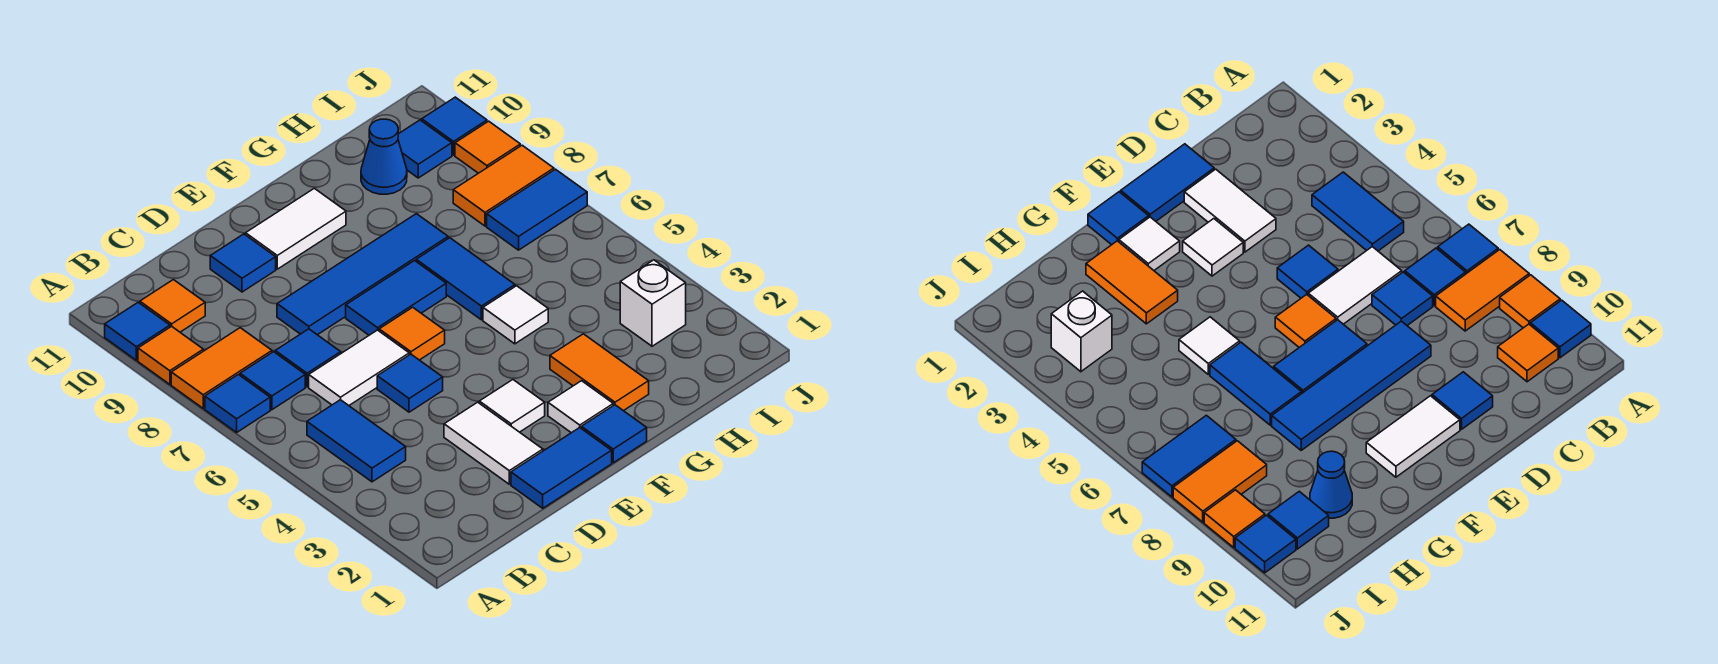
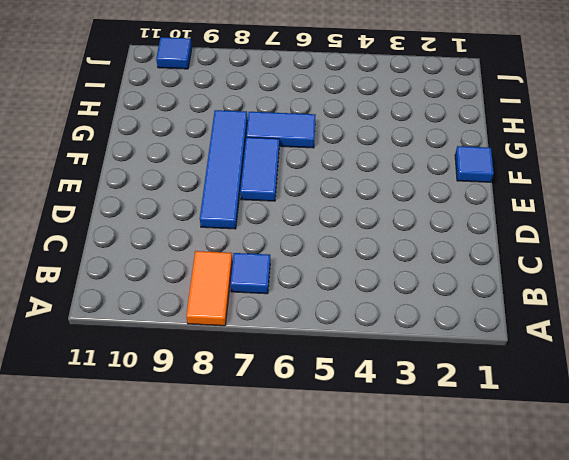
none -> blue 1x1 tile [205,375,270,432]
none -> orange 1x1 tile [138,326,203,384]
none -> blue 1x1 tile [105,302,170,360]
none -> blue 1x2 tile [307,400,406,482]

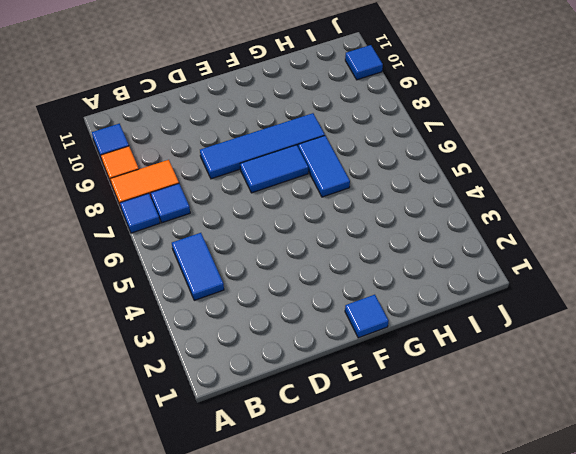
none -> orange 1x1 tile [140,280,205,332]
none -> white 1x2 tile [309,330,409,405]
none -> blue 1x1 tile [275,329,341,387]
none -> blue 1x2 tile [511,428,612,508]

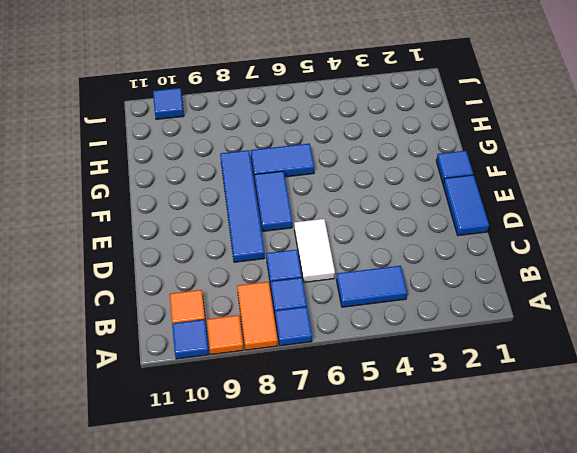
none -> white 1x2 tile [444,402,543,484]
none -> blue 1x1 tile [377,354,443,412]
none -> blue 1x1 tile [210,234,276,292]
none -> white 1x1 tile [479,380,545,432]

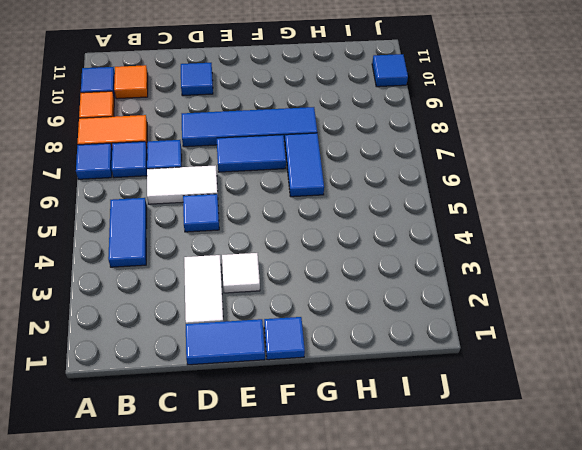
none -> orange 1x1 tile [379,307,445,360]
none -> white 1x2 tile [246,188,346,269]
none -> white 1x1 tile [548,381,613,433]
none -> orange 1x2 tile [550,334,649,411]

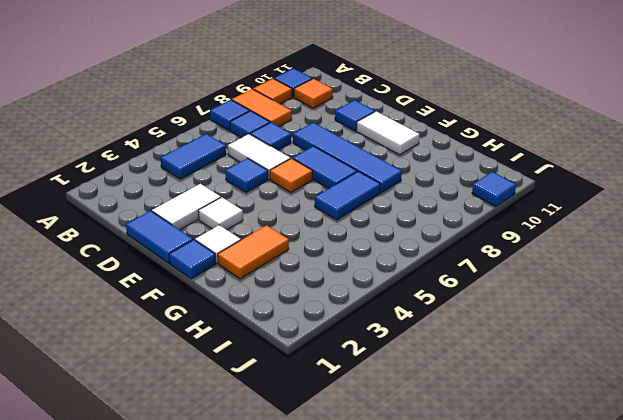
none -> white 1x1 tile [483,286,548,344]
none -> blue 1x1 cone [361,119,407,194]
none -> white 1x1 brick [620,260,686,346]
none -> blue 1x2 tile [487,169,587,250]

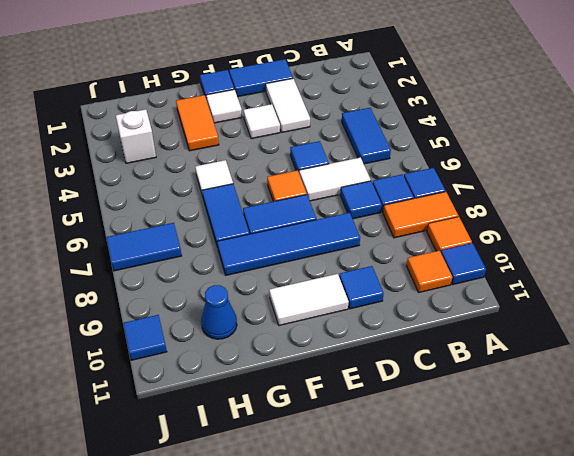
none -> orange 1x2 tile [453,145,554,226]
none -> blue 1x1 tile [398,120,452,178]
none -> orange 1x1 tile [455,121,520,173]

